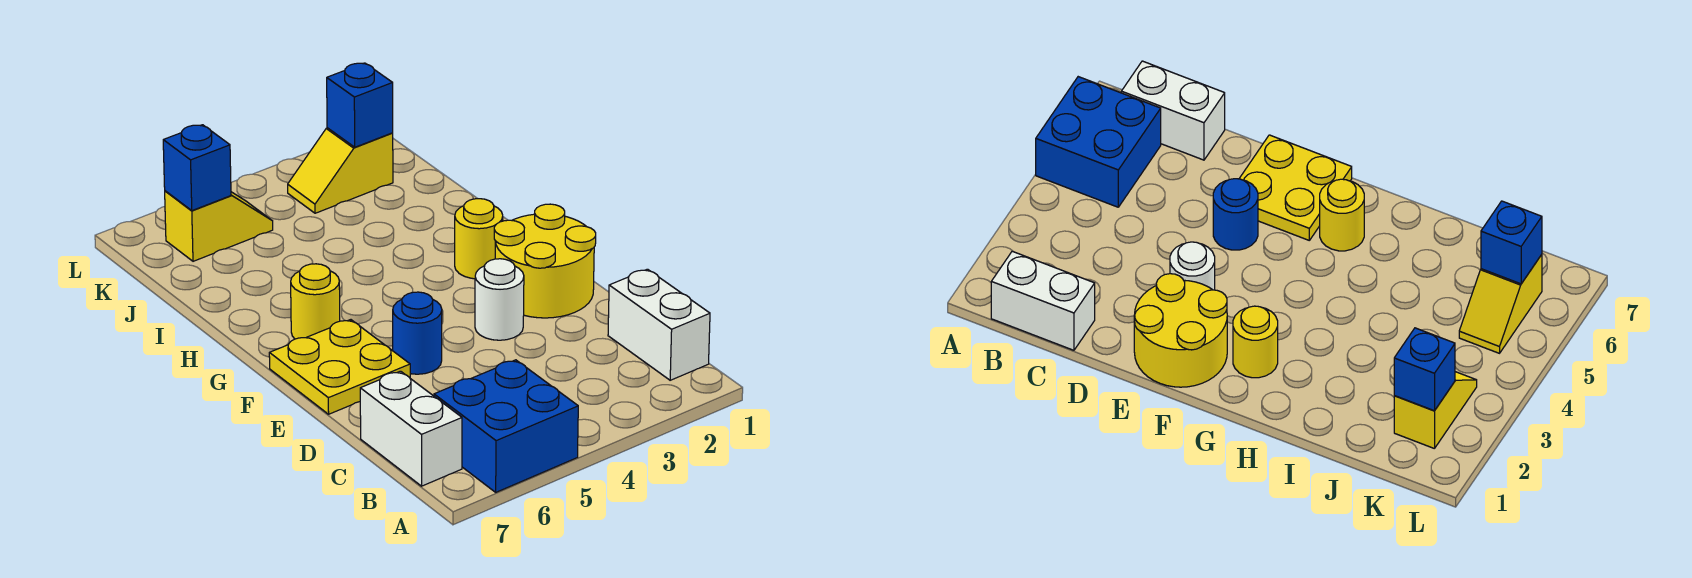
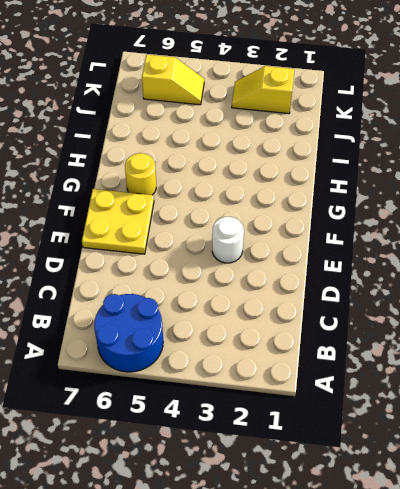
blue 2x2 round brick [94,294,163,372] -> blue 2x2 brick [434,360,578,492]
none -> white 1x2 brick [608,269,710,380]
none -> white 1x2 brick [360,371,462,486]
none -> yellow 2x2 round brick [494,204,596,318]

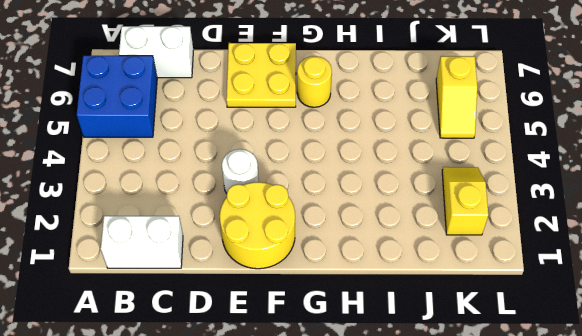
none -> blue 1x1 round brick [393,292,442,374]
none -> yellow 1x1 round brick [455,199,503,279]
none -> blue 1x1 brick [327,63,393,147]

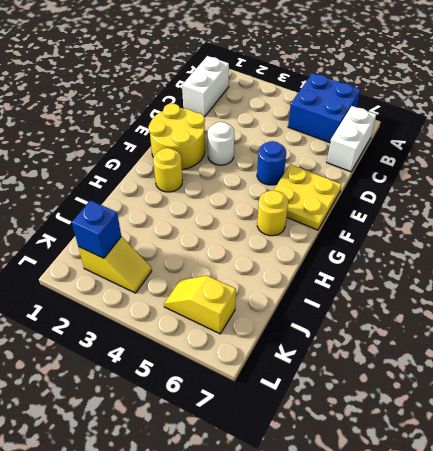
none -> blue 1x1 brick [163,125,231,211]

